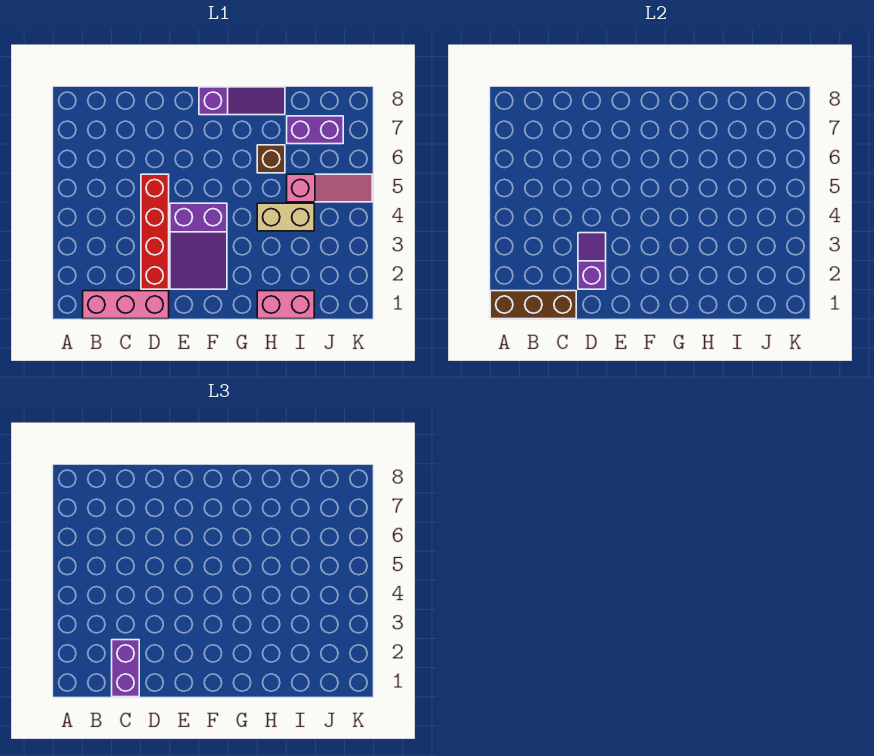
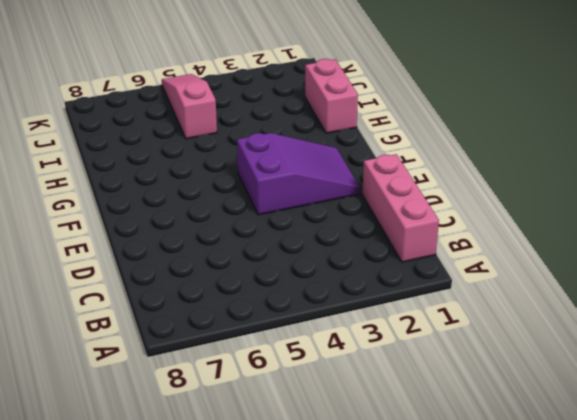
none -> red 1x4 brick [141,174,169,289]
none -> purple 1x3 slope [199,87,285,115]
none -> tan 1x2 brick [257,203,314,231]

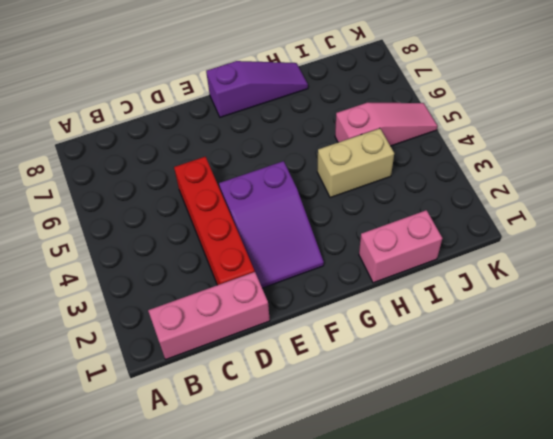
none -> brown 1x1 brick [257,145,285,173]
none -> purple 1x2 brick [287,116,343,144]
none -> brown 1x3 brick [490,291,576,319]

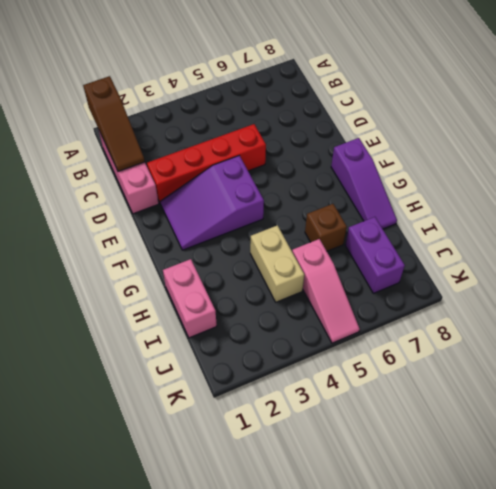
brown 1x3 slope [83,76,145,171] -> brown 1x3 brick [490,291,576,319]
none -> purple 1x2 slope [578,233,606,289]
none -> purple 1x2 brick [112,640,139,697]

